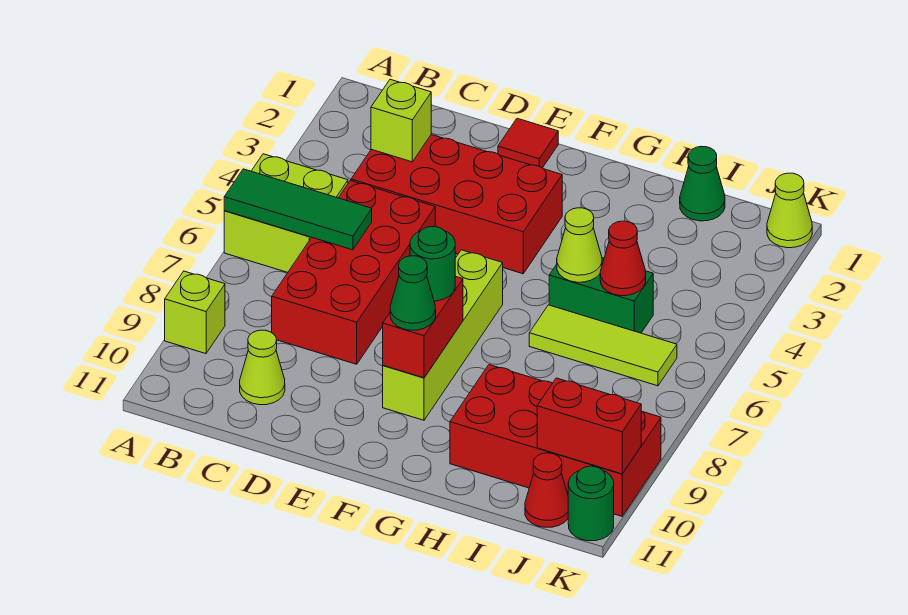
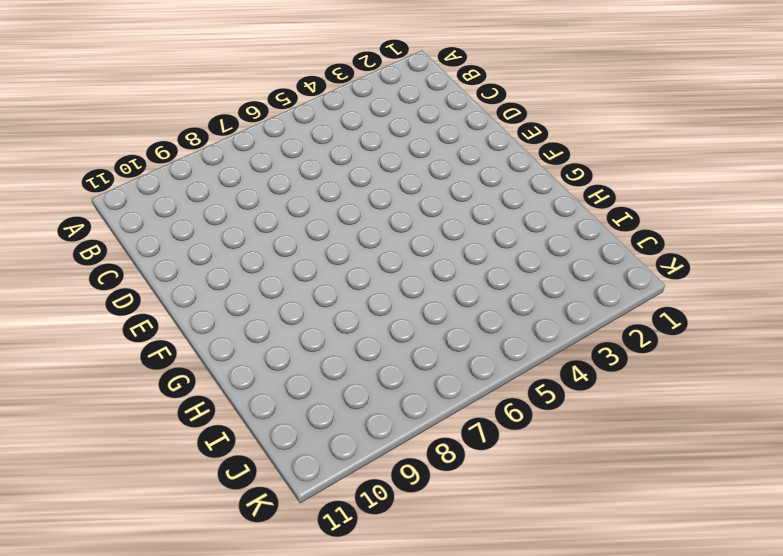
none -> lime 2x2 brick [224,154,348,272]
none -> lime 1x1 brick [165,271,225,354]
none -> red 2x4 brick [351,135,562,274]

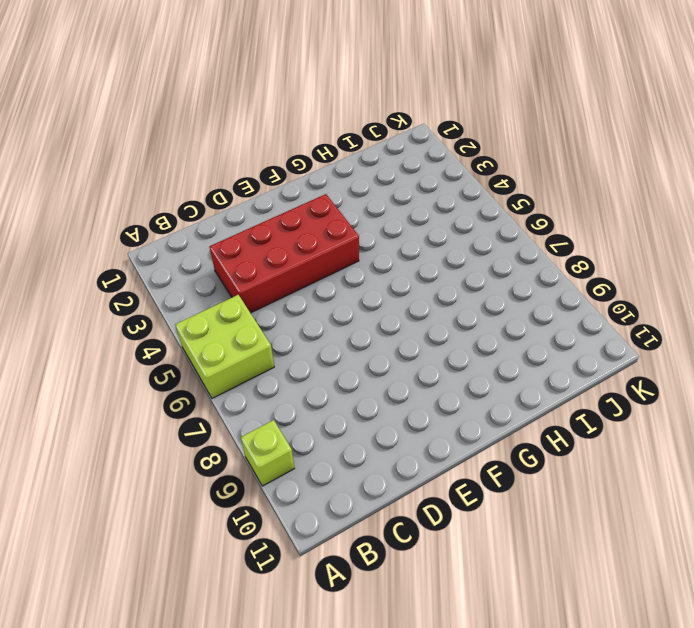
none -> red 2x4 brick [272,181,435,364]
none -> lime 1x1 cone [240,330,285,405]
none -> red 1x1 tile [498,118,558,168]

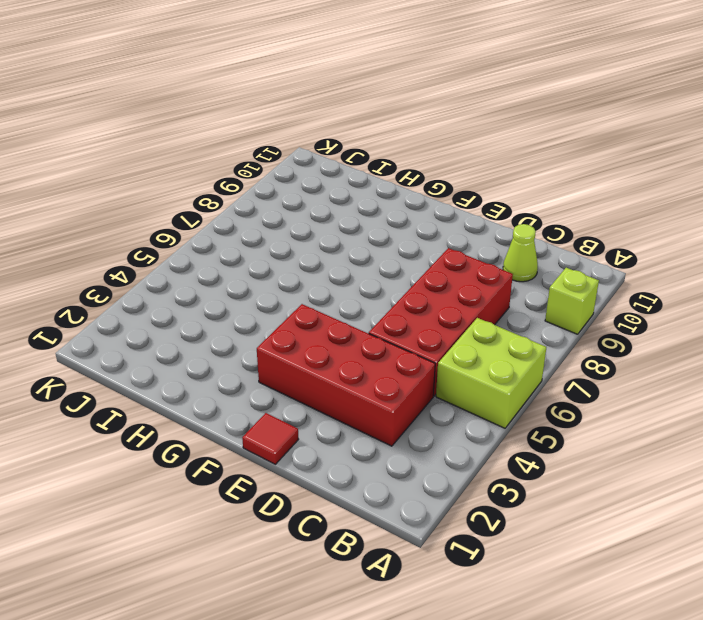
none -> lime 1x4 brick [383,250,503,420]
none -> green 1x2 brick [549,258,653,333]
none -> lime 1x3 tile [529,305,677,386]

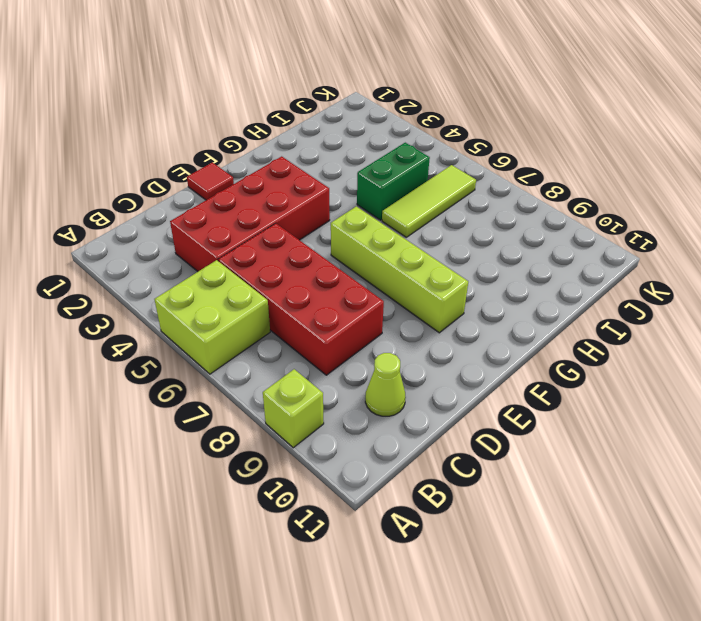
none -> red 2x4 brick [450,365,661,516]
none -> green 1x1 cone [680,146,725,221]
none -> red 1x1 cone [525,453,568,527]

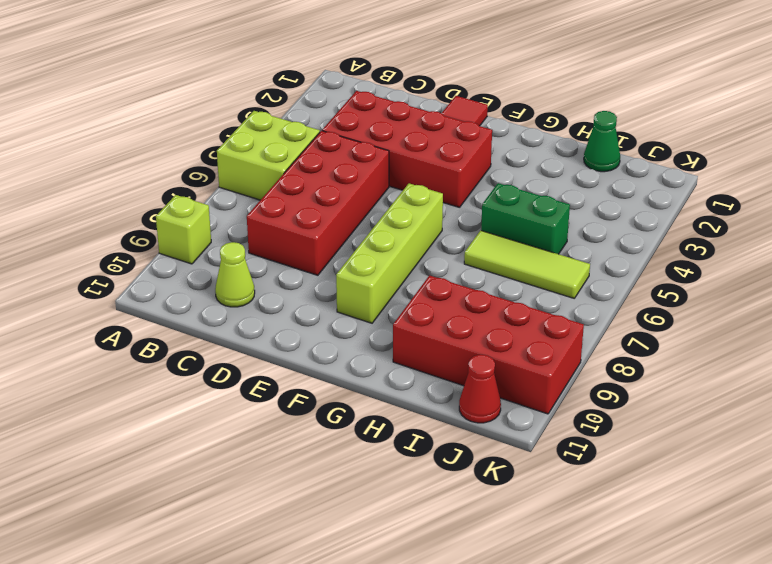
none -> lime 1x1 cone [767,173,812,248]
none -> green 1x1 round brick [568,466,614,541]
none -> green 1x3 tile [224,169,372,250]

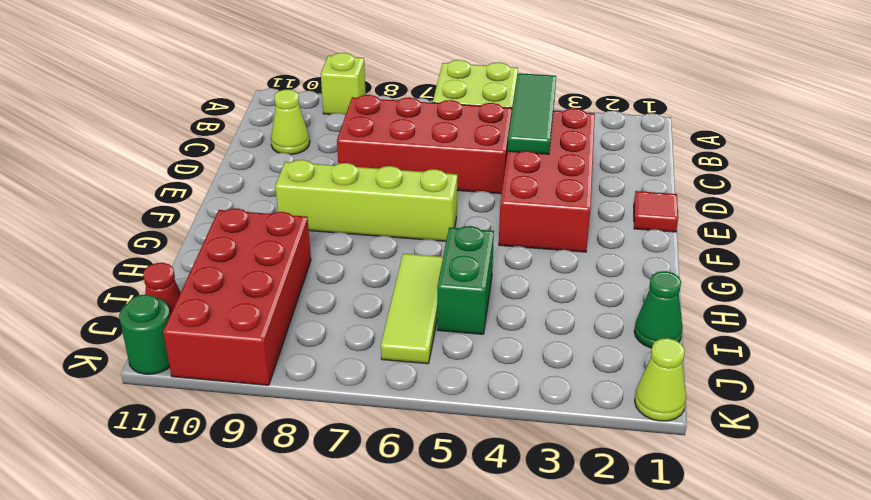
green 1x3 tile [508,73,556,154] -> green 1x3 tile moved to [224,169,372,250]
none -> lime 1x1 brick [371,79,431,162]
none -> red 1x2 brick [383,276,463,378]
none -> lime 1x1 cone [557,208,602,282]

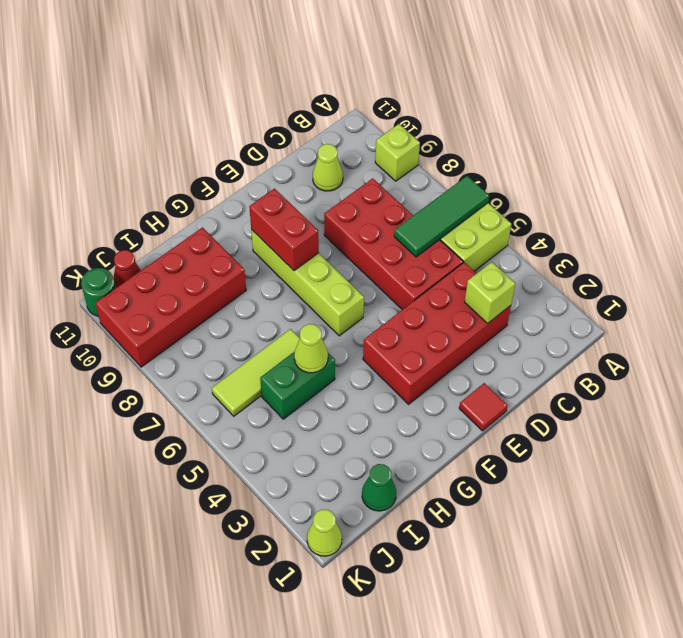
none -> red 1x1 cone [600,221,646,296]
none -> red 1x2 brick [537,378,641,474]
none -> green 1x1 round brick [410,227,455,301]

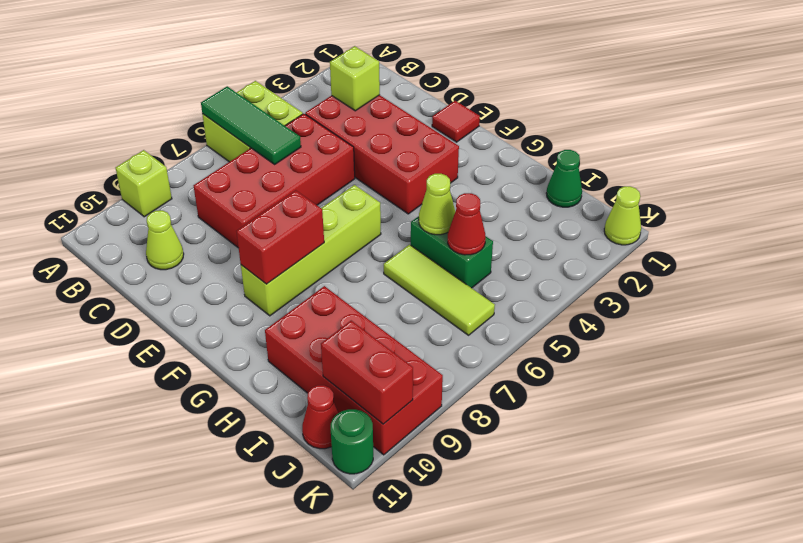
none -> green 1x1 round brick [410,227,455,301]
none -> green 1x1 cone [390,256,436,330]

